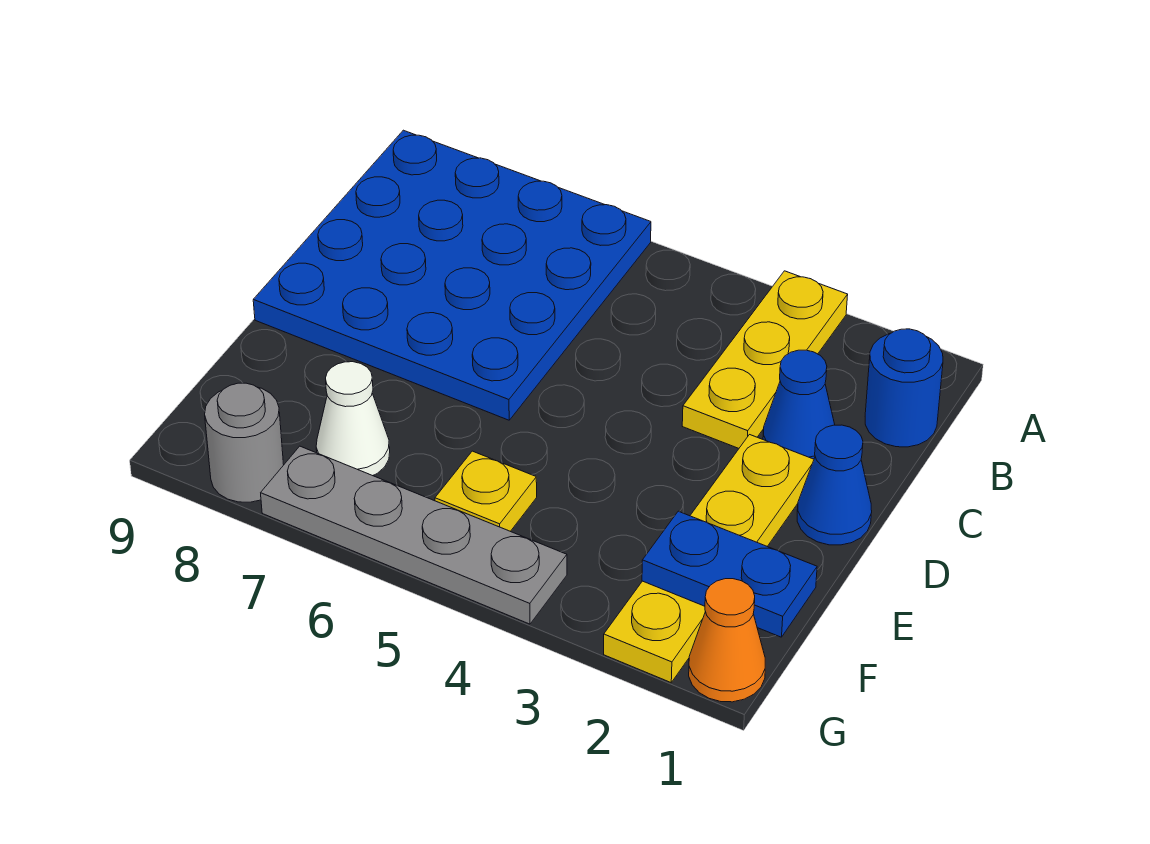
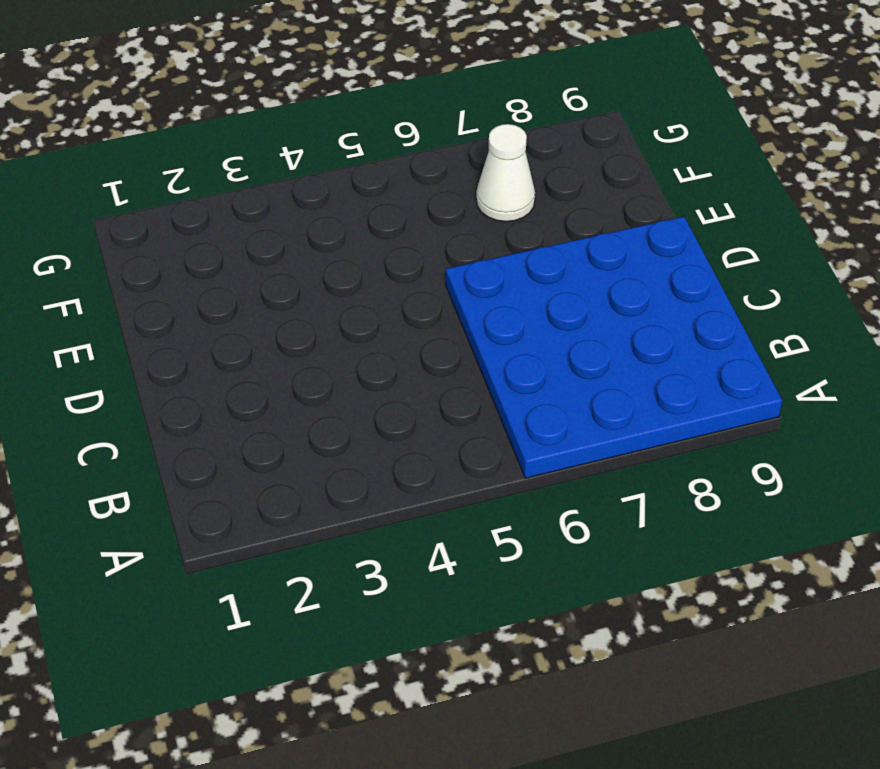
none -> yellow 1x3 plate [682,271,848,448]
none -> blue 1x1 round brick [865,329,943,447]
none -> blue 1x1 cone [763,350,835,459]

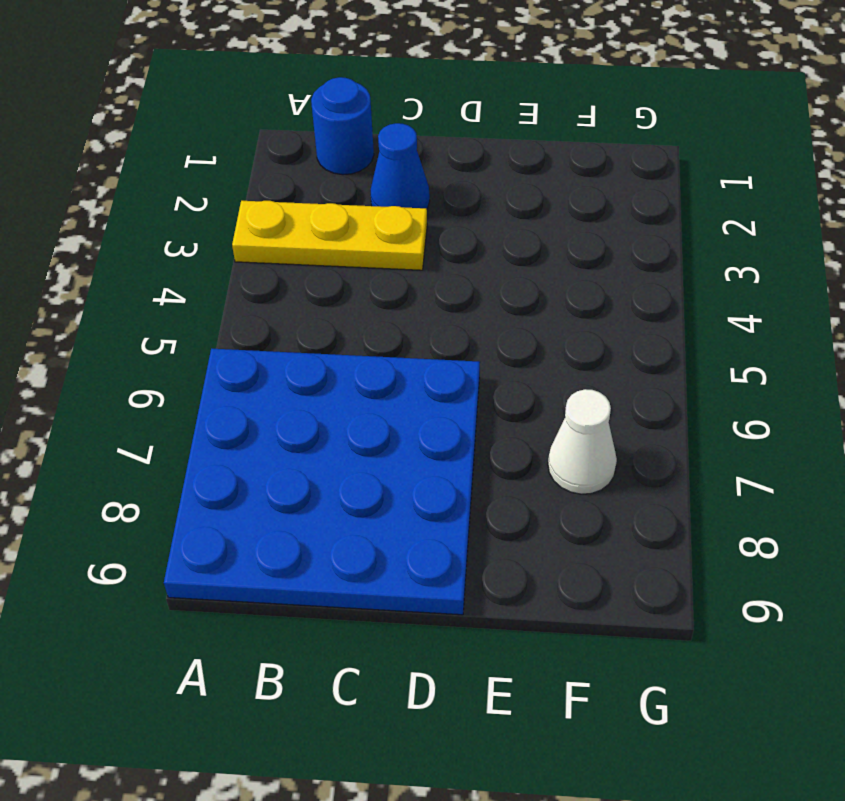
none -> blue 1x1 cone [797,425,872,545]
none -> yellow 1x4 plate [604,435,814,682]
none -> yellow 1x1 plate [435,451,537,531]

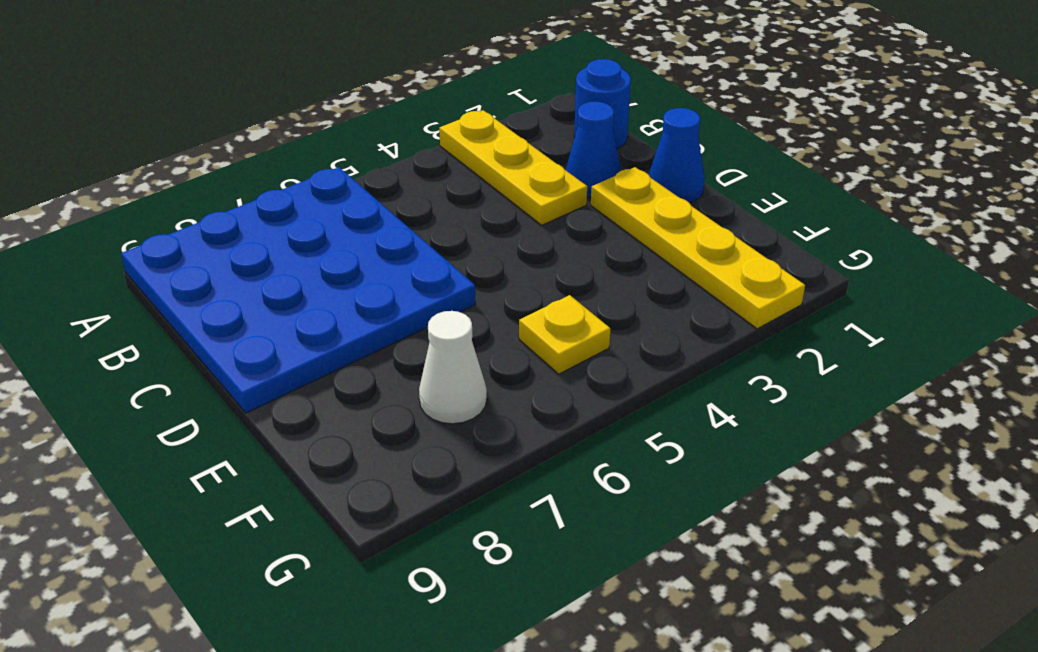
none -> orange 1x1 cone [689,579,765,702]
none -> grey 1x4 plate [261,446,567,624]
none -> grey 1x1 round brick [205,383,284,502]

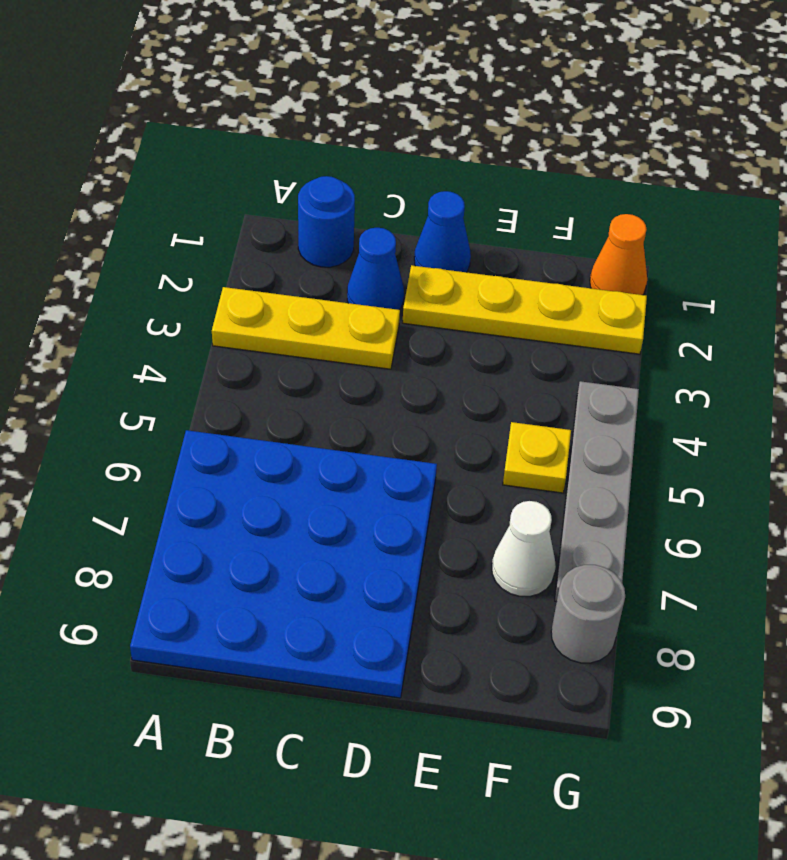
none -> blue 1x2 plate [642,511,817,637]

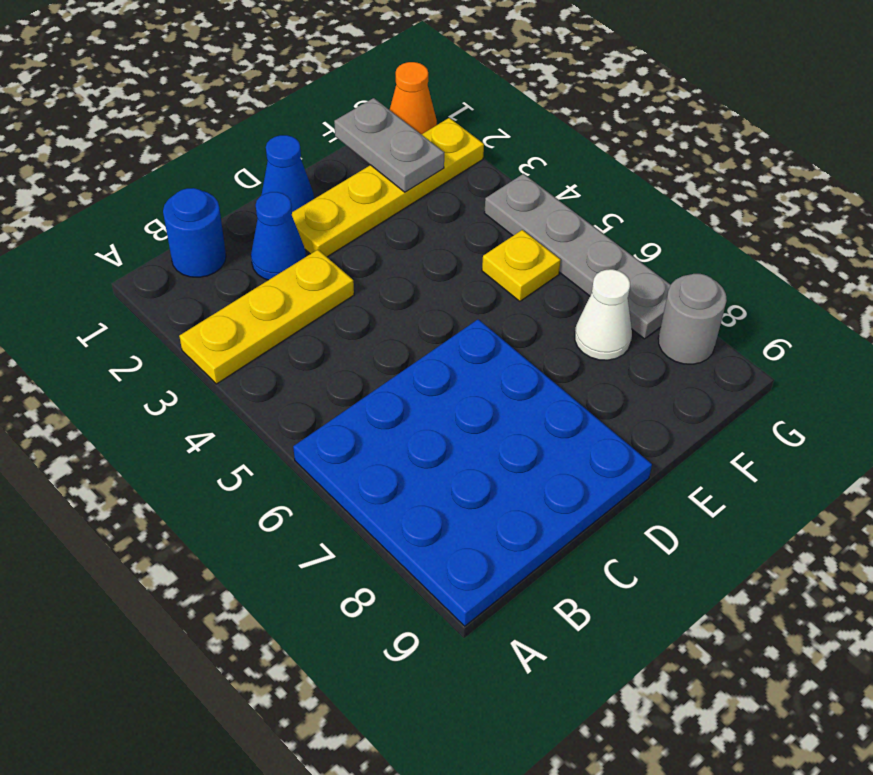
grey 1x2 plate [334,98,444,192] -> blue 1x2 plate [642,511,817,637]

